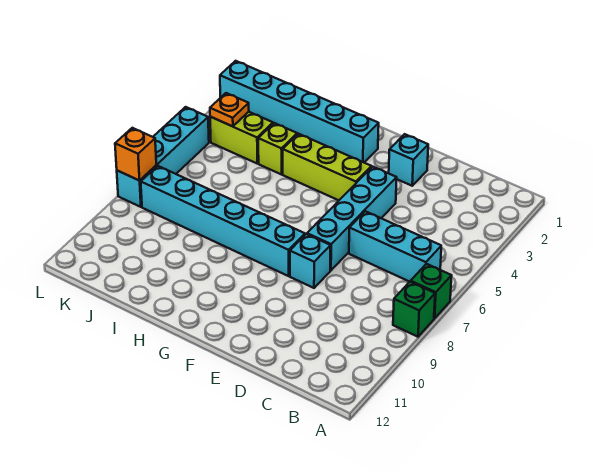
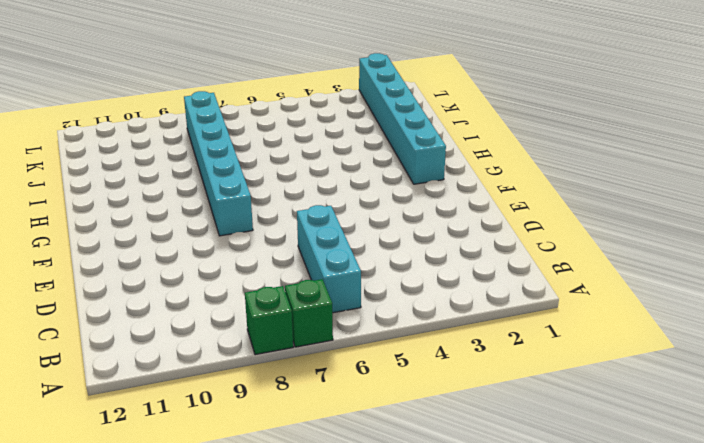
none -> cyan 1x1 brick [389,134,428,186]
none -> cyan 1x4 brick [307,167,397,270]
none -> cyan 1x1 brick [290,234,331,288]

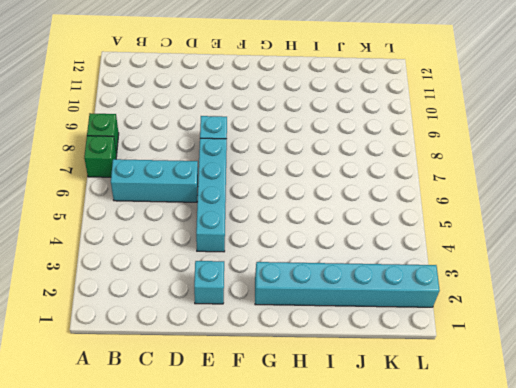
none -> lime 1x3 brick [283,134,371,200]
none -> cyan 1x6 brick [141,166,305,276]
none -> lime 1x1 brick [258,123,297,174]

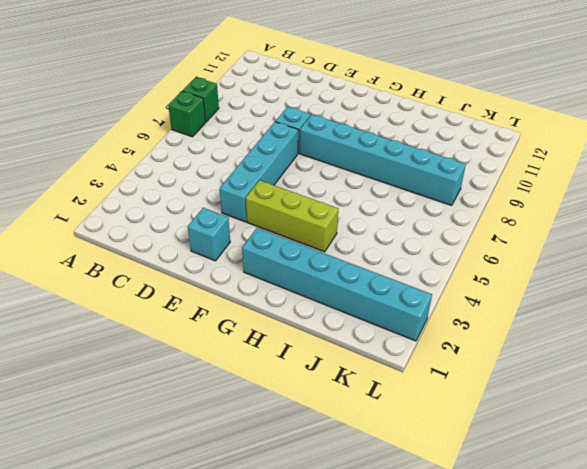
none -> cyan 1x3 brick [349,211,441,282]
none -> lime 1x1 brick [258,123,297,174]
none -> lime 1x2 brick [210,112,273,163]

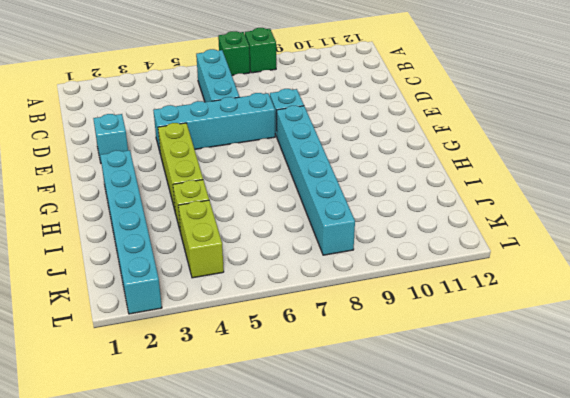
none -> cyan 1x4 brick [117,107,209,207]
none -> orange 1x1 plate [210,93,249,126]
none -> orange 1x1 brick [115,128,156,181]

